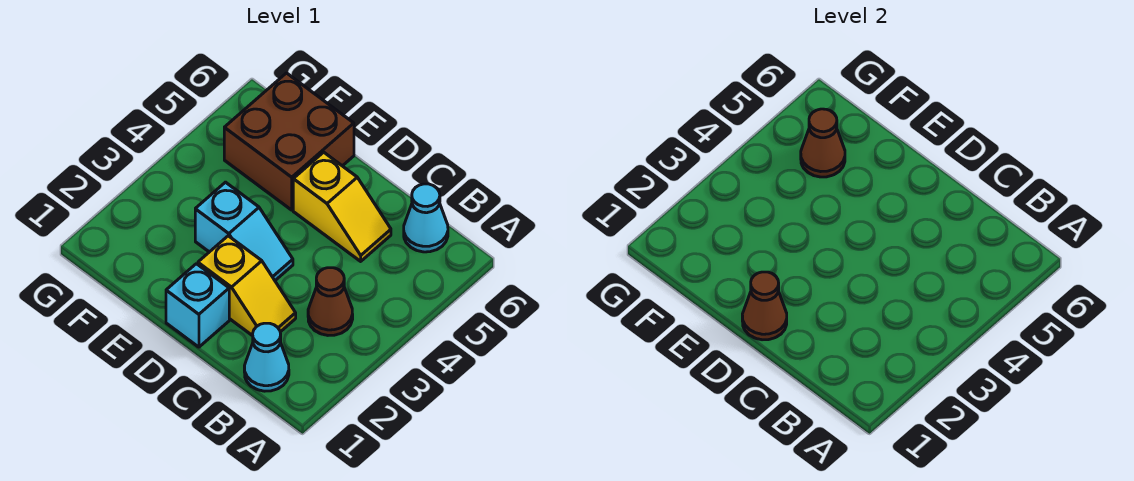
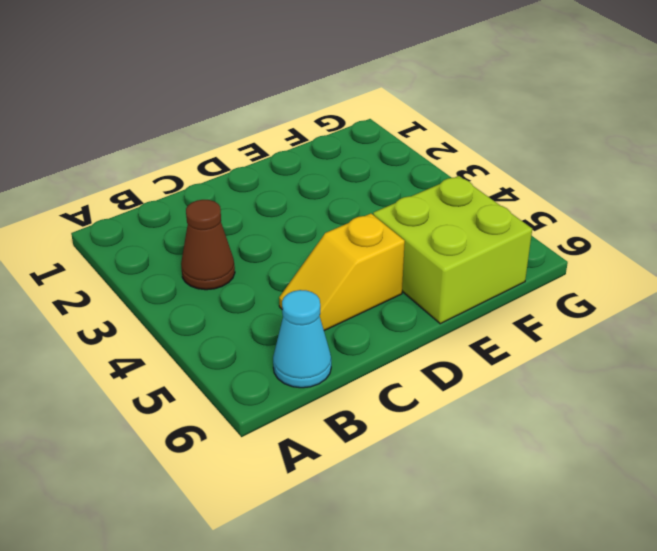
lime 2x2 brick [373,176,532,324] -> brown 2x2 brick [224,73,354,210]
none -> cyan 1x1 cone [244,323,289,391]
none -> yellow 1x2 slope [198,236,296,336]

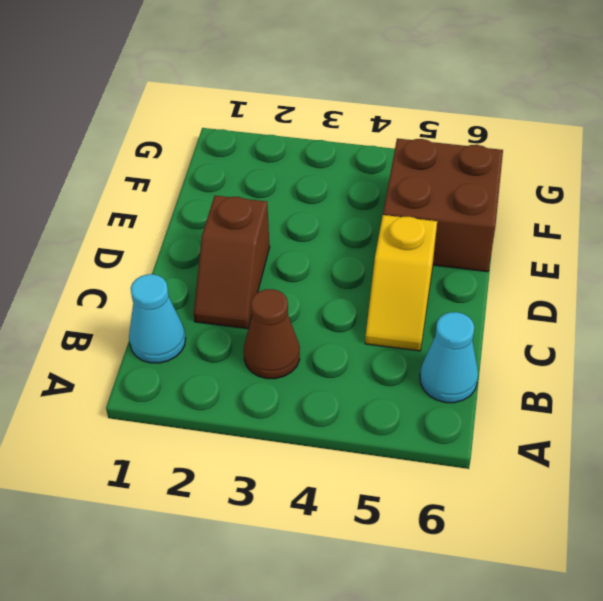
brown 1x2 slope [194,196,270,329] -> yellow 1x2 slope [198,236,296,336]
none -> cyan 1x1 brick [166,264,229,347]
none -> cyan 1x2 slope [195,182,293,280]

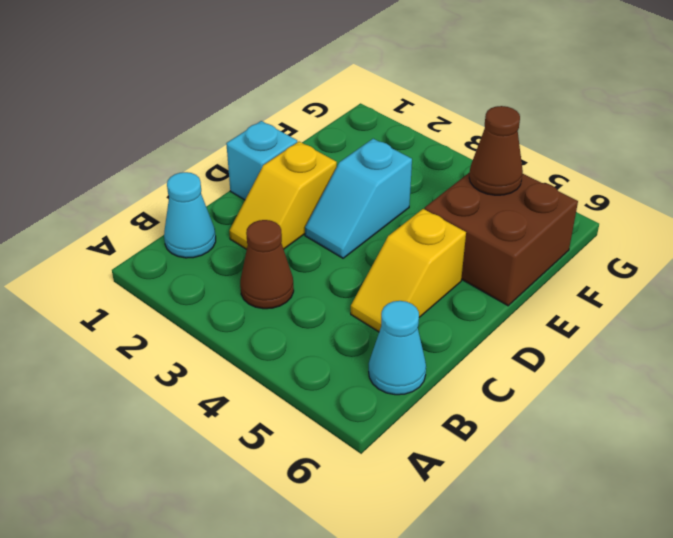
none -> brown 1x1 cone [742,272,787,340]

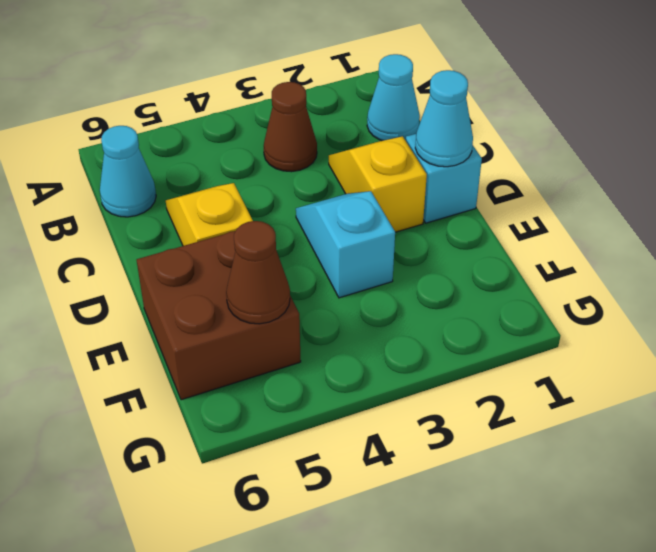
cyan 1x1 cone [415,70,473,167] -> brown 1x1 cone [742,272,787,340]

